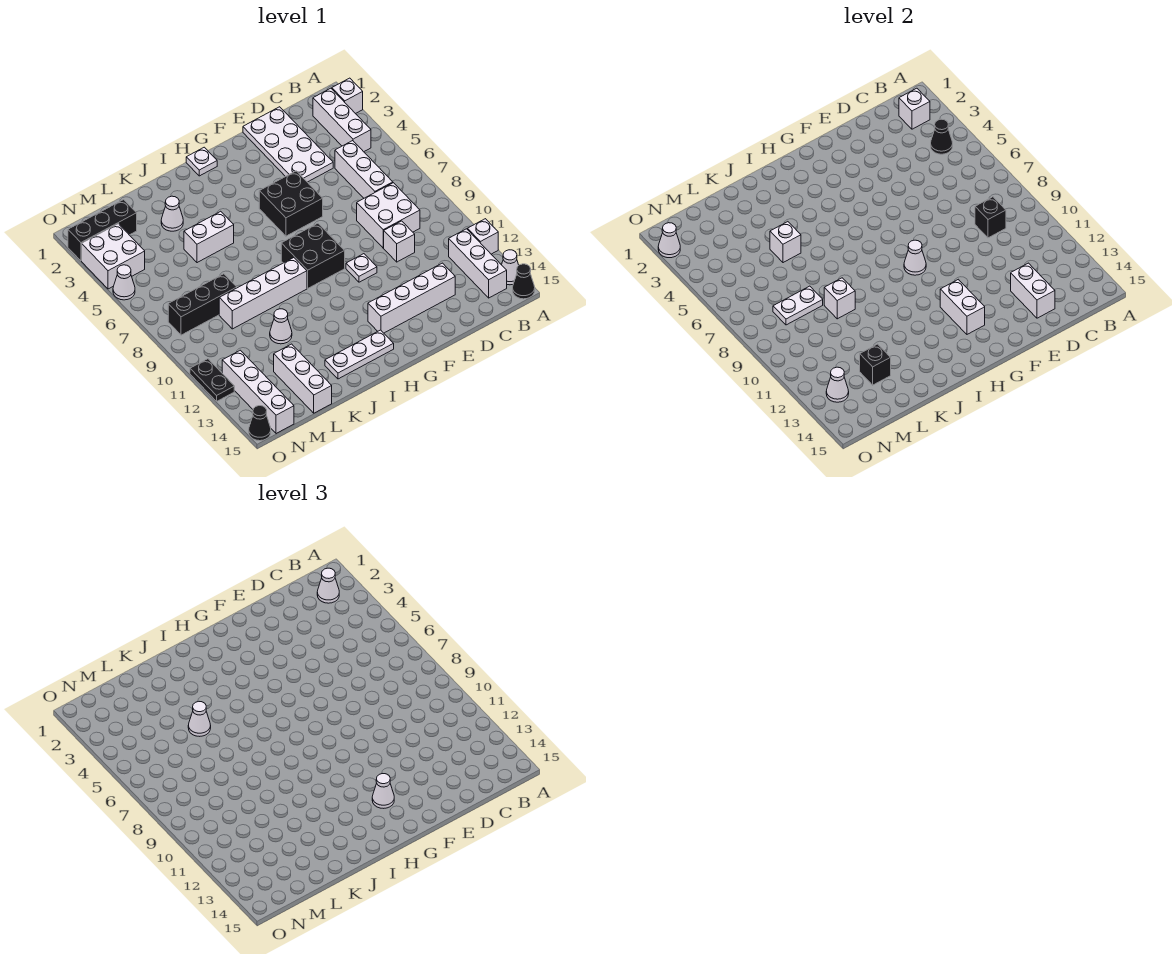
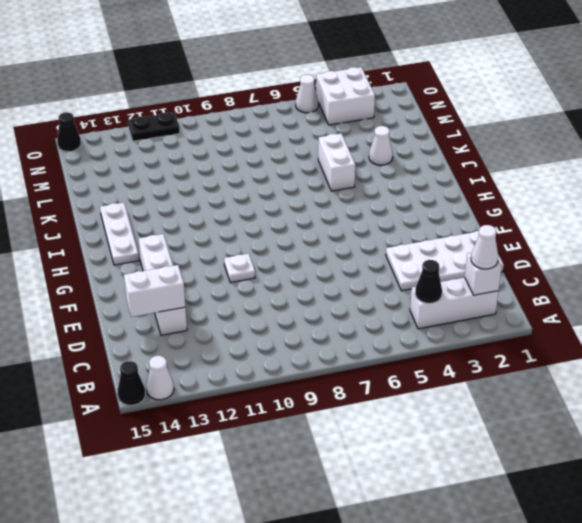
none -> white 1x1 brick [332,78,363,114]
none -> white 1x1 brick [467,219,498,254]
none -> white 1x3 brick [449,229,507,298]
none -> white 1x3 brick [335,141,393,198]

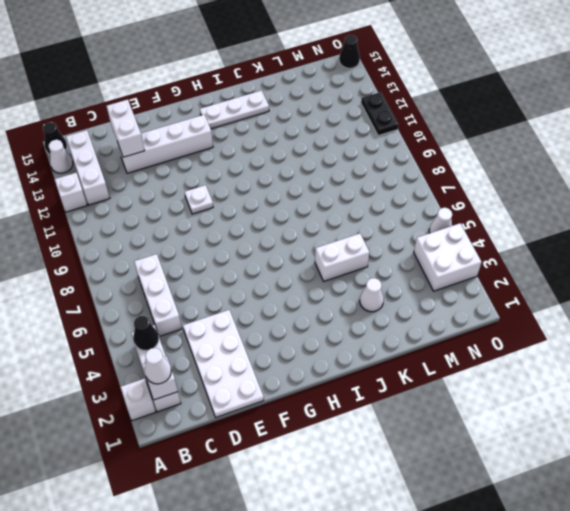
none -> white 2x2 brick [357,183,420,248]
none -> white 1x1 brick [384,221,415,262]
none -> black 2x2 brick [259,171,323,236]
none -> black 2x2 brick [281,223,345,288]

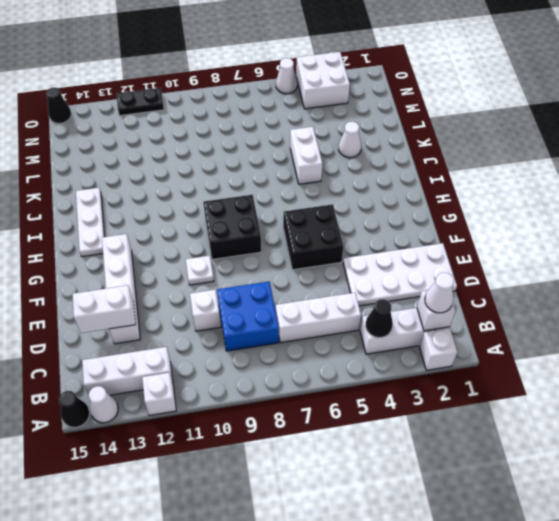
blue 2x2 brick [217,282,279,351] -> white 2x2 brick [357,183,420,248]
none -> white 1x1 plate [186,147,217,176]
none -> white 1x4 brick [219,258,307,329]
none -> white 1x1 cone [270,309,292,344]
none -> black 1x3 brick [168,274,237,335]

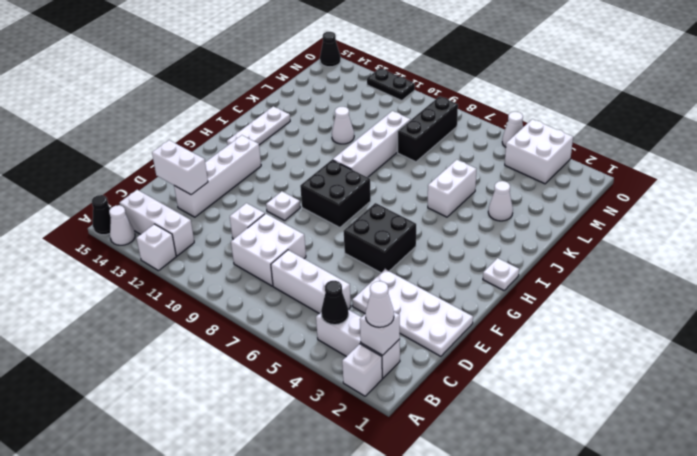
none -> white 1x3 brick [274,344,332,413]
none -> black 1x3 brick [68,200,137,261]
none -> white 1x4 brick [222,350,294,434]
none -> black 1x1 brick [975,197,1006,238]

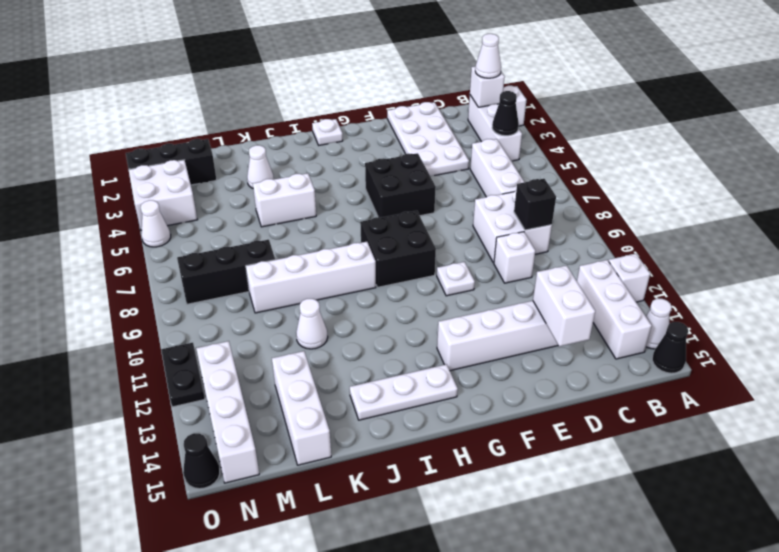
none -> white 1x1 cone [904,240,926,275]
none -> white 1x2 brick [940,279,985,334]
none -> white 1x1 brick [770,222,801,263]
none -> white 1x1 brick [824,278,855,319]

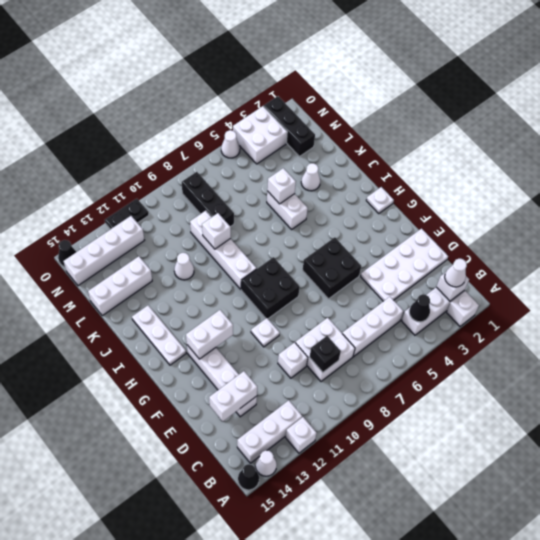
none -> white 1x1 cone [904,240,926,275]
none -> white 1x2 plate [773,286,823,325]
none -> black 1x1 brick [860,344,891,385]
none -> white 1x1 cone [826,367,849,402]

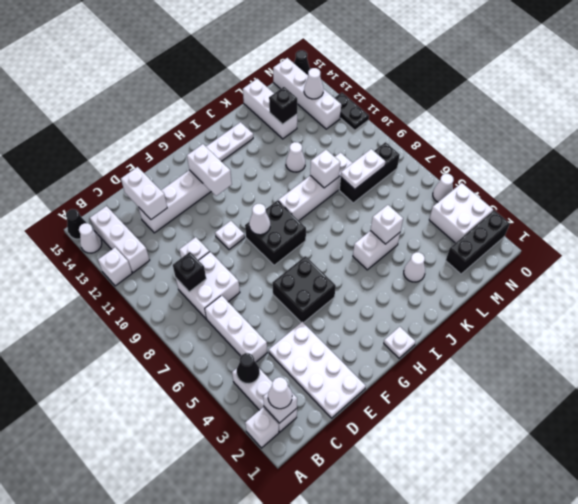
none -> white 1x1 cone [658,223,680,258]
none -> white 1x1 cone [372,774,394,808]
none -> white 1x1 cone [188,702,211,736]

